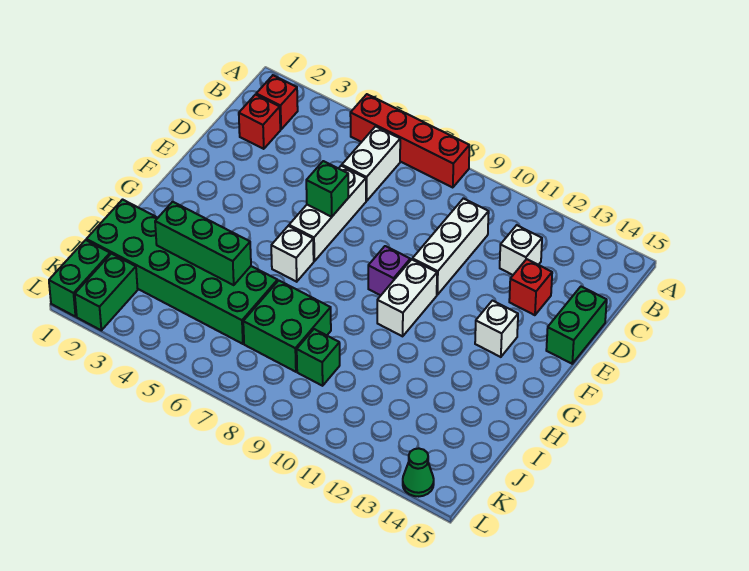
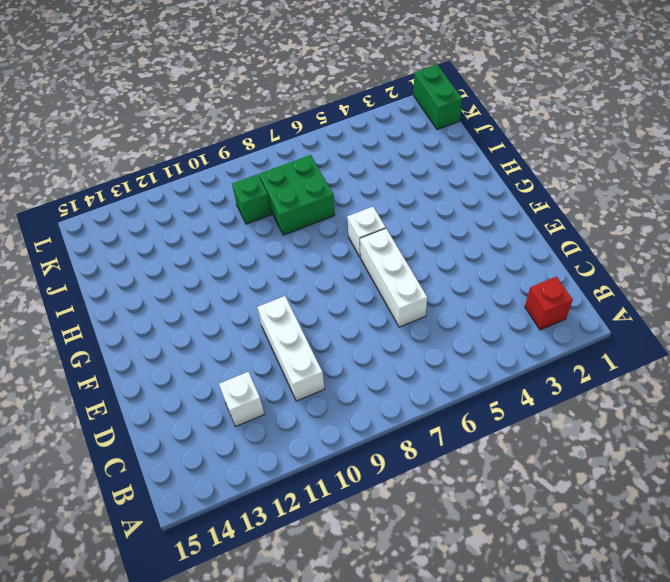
none -> red 1x4 brick [350,94,469,188]
none -> white 1x2 brick [342,126,400,201]
none -> red 1x1 brick [239,95,280,149]

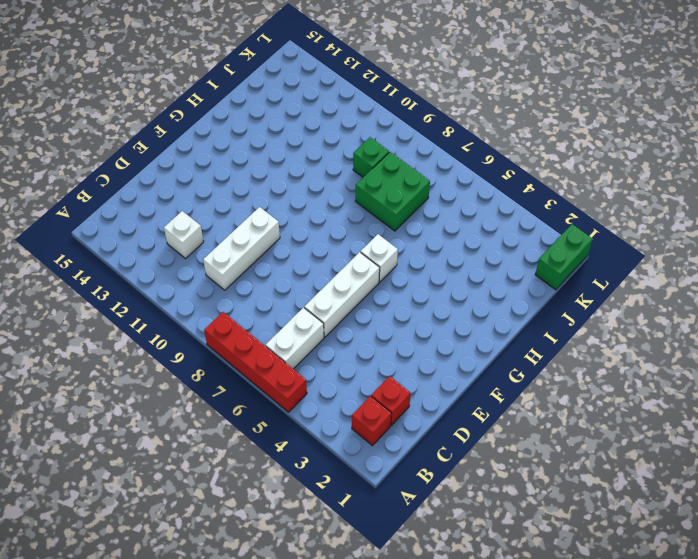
none -> red 1x1 brick [509,259,552,315]
none -> green 1x2 brick [546,287,607,364]
none -> purple 1x1 brick [368,246,410,295]

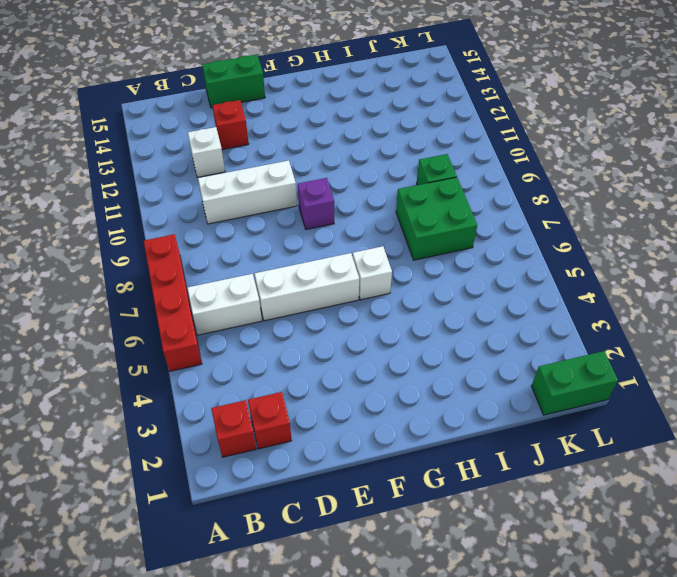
none -> white 1x2 brick [377,259,437,336]
none -> white 1x1 brick [475,301,518,357]
none -> green 2x6 brick [86,200,278,344]

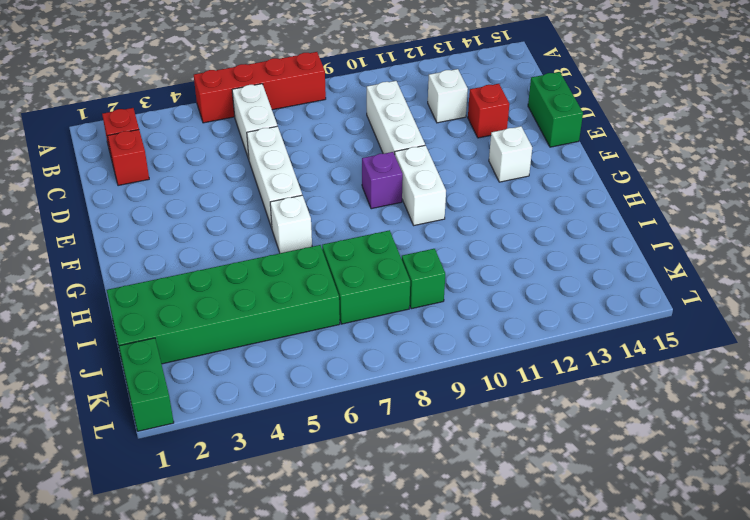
none -> green 1x2 brick [75,254,138,330]
none -> green 1x1 cone [403,449,434,497]
none -> green 1x1 brick [306,161,348,217]

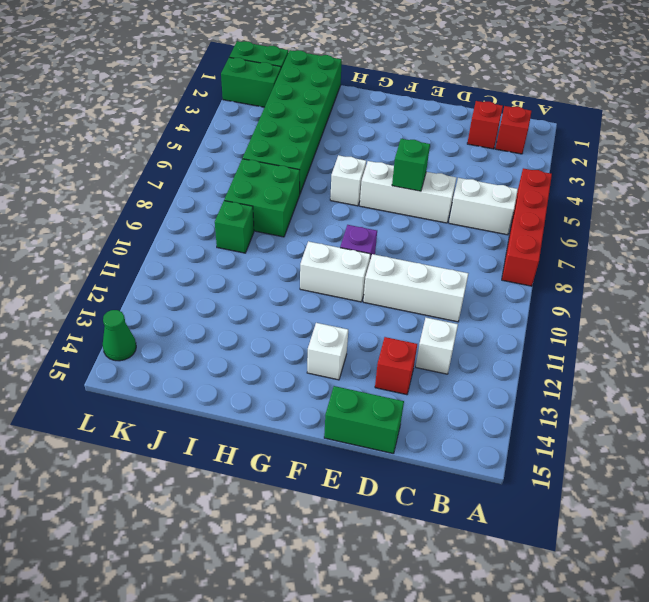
none -> green 1x3 brick [155,202,251,285]

